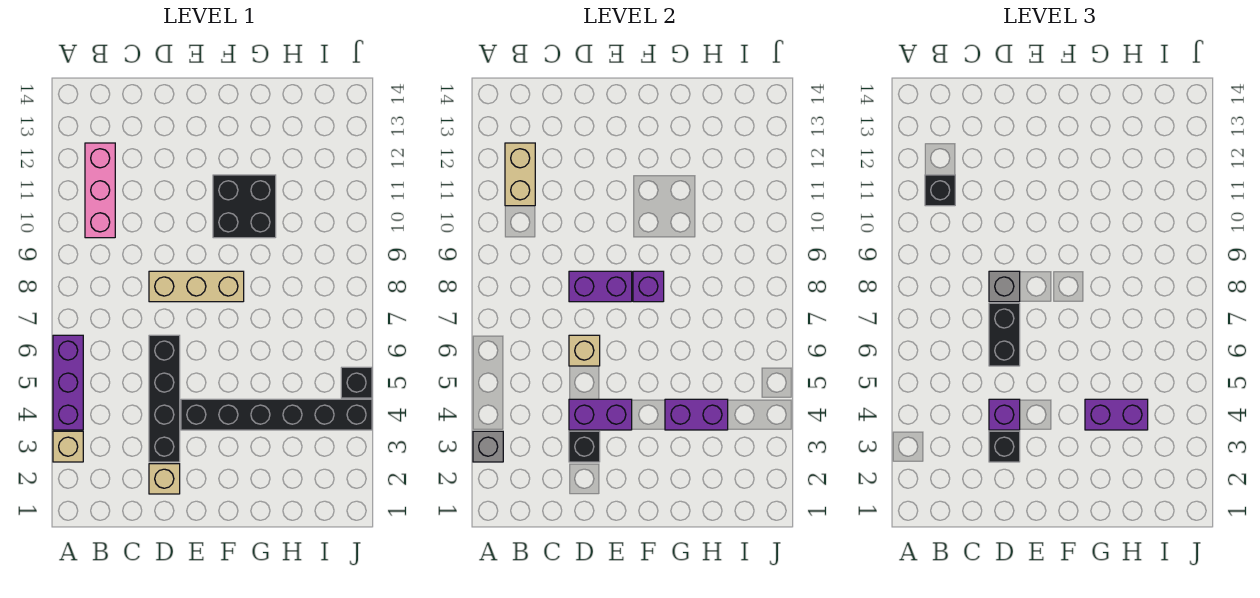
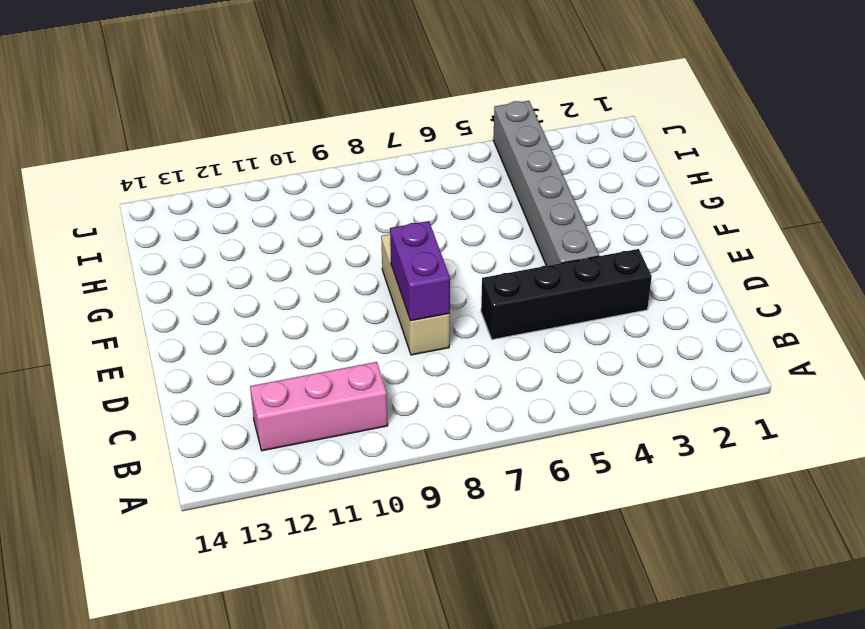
grey 1x6 brick [493,101,599,266] -> black 1x6 brick [181,399,372,430]
none -> tan 1x1 brick [53,431,83,462]
none -> purple 1x3 brick [53,335,83,430]
none -> tan 1x1 brick [149,464,180,494]

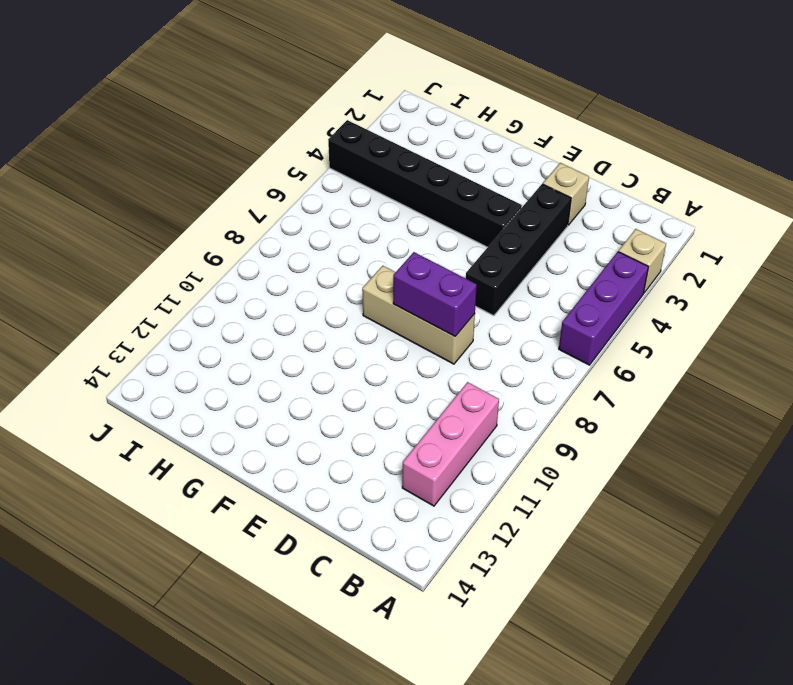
none -> black 2x2 brick [213,175,276,238]
none -> black 1x1 brick [341,367,372,398]
none -> grey 1x1 brick [473,431,503,462]

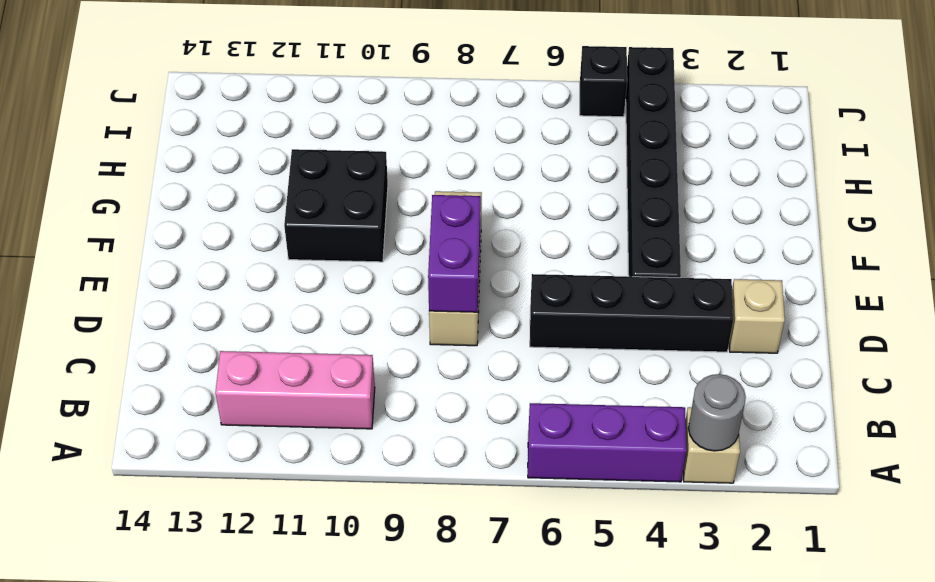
grey 1x1 round brick [688,374,746,451] -> grey 1x1 brick [473,431,503,462]
none -> tan 1x2 brick [505,143,535,206]
none -> black 1x1 brick [569,431,600,462]
none -> purple 1x2 brick [569,399,632,430]

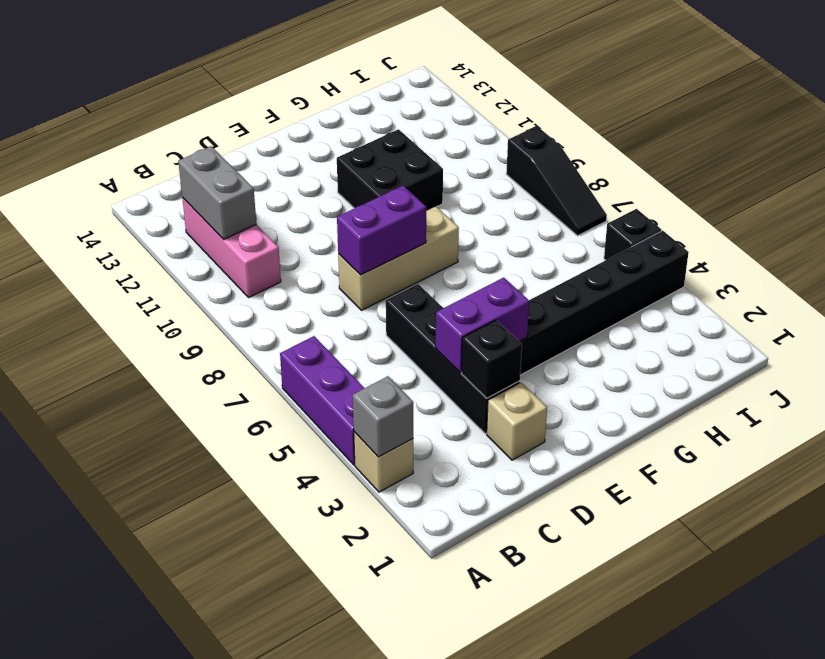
grey 1x2 brick [178,146,256,239] -> tan 1x2 brick [505,143,535,206]
black 1x3 slope [506,126,607,236] -> none
none -> tan 1x1 brick [569,335,600,366]
none -> purple 1x1 brick [633,271,664,302]
none -> purple 1x2 brick [665,399,728,430]

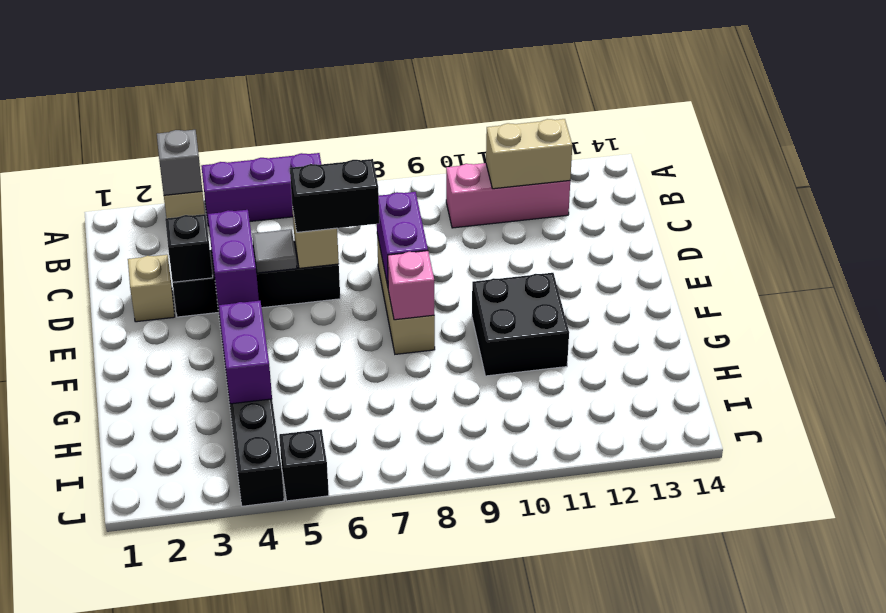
grey 1x1 tile [252,229,297,273] -> none
pink 1x1 brick [388,251,434,320] -> purple 1x1 brick [633,271,664,302]
none -> black 1x1 brick [925,175,955,206]
none -> black 1x1 brick [989,431,1020,462]
none -> purple 1x1 brick [989,399,1020,430]

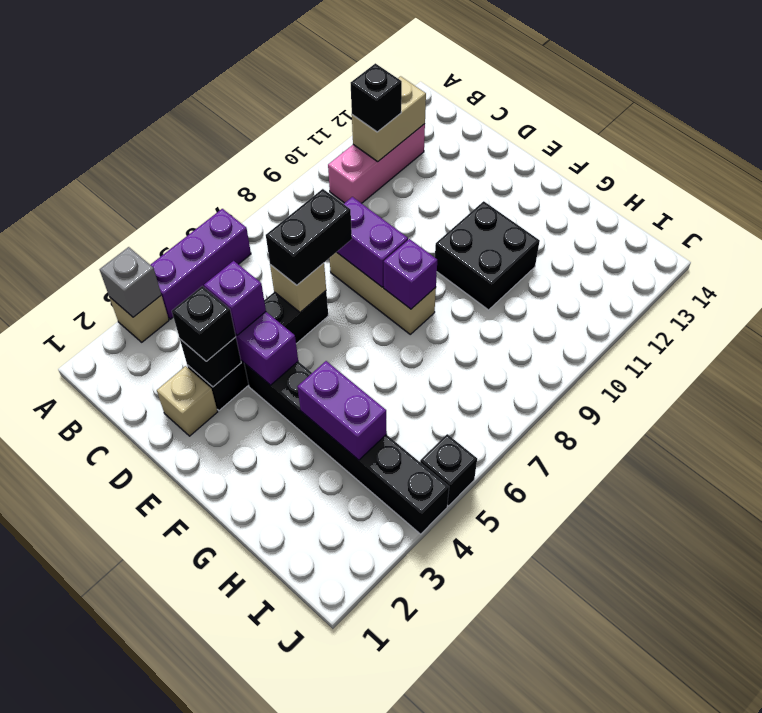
none -> grey 1x1 brick [989,271,1020,302]
none -> purple 1x2 brick [1085,399,1148,430]

